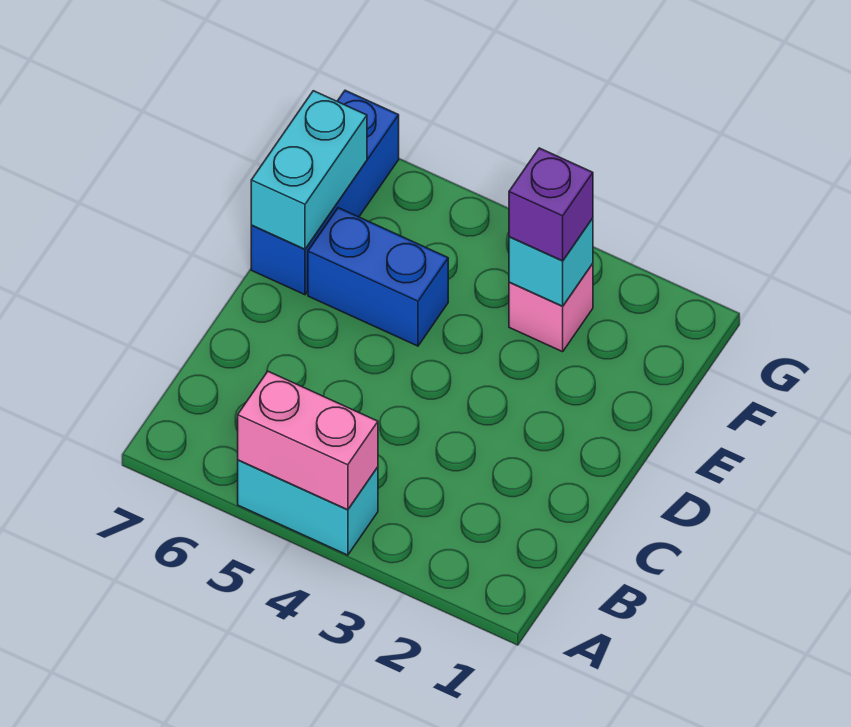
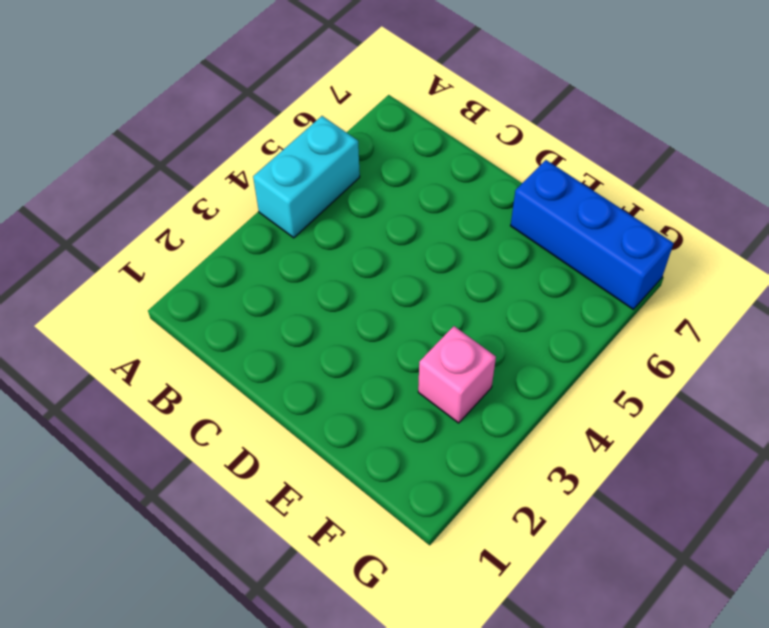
none -> blue 1x2 brick [308,208,448,346]
none -> pink 1x2 brick [238,371,378,510]

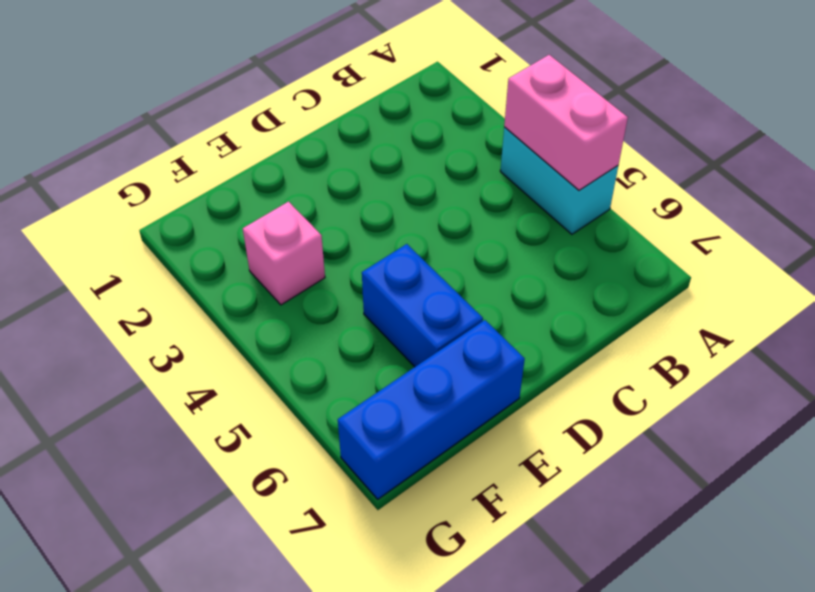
none -> cyan 1x2 brick [251,91,367,249]
none -> cyan 1x1 brick [509,218,593,306]

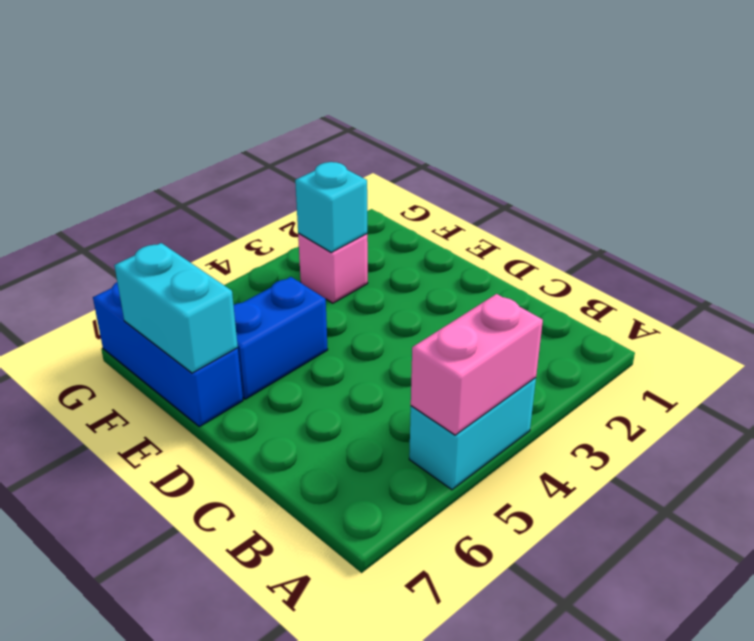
none -> purple 1x1 brick [509,148,593,261]

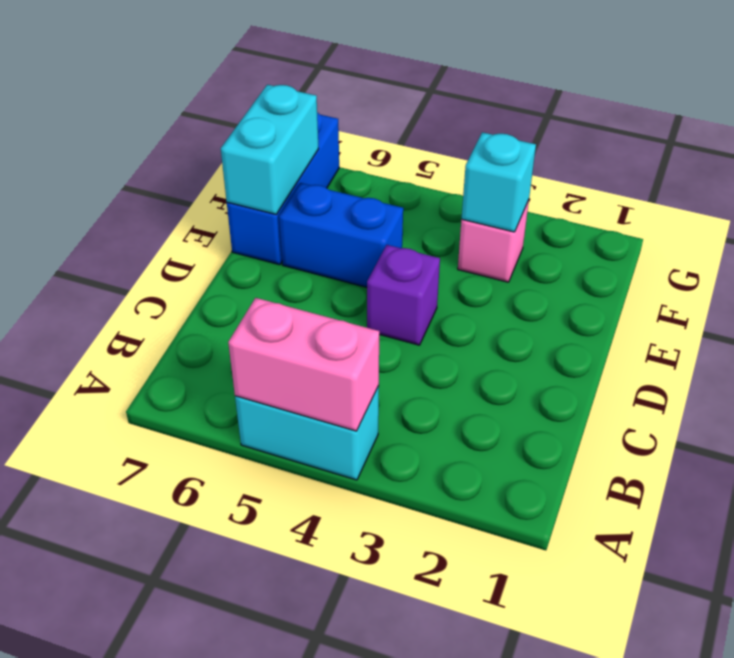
purple 1x1 brick [367,245,440,345] -> purple 1x1 brick moved to [509,148,593,261]

